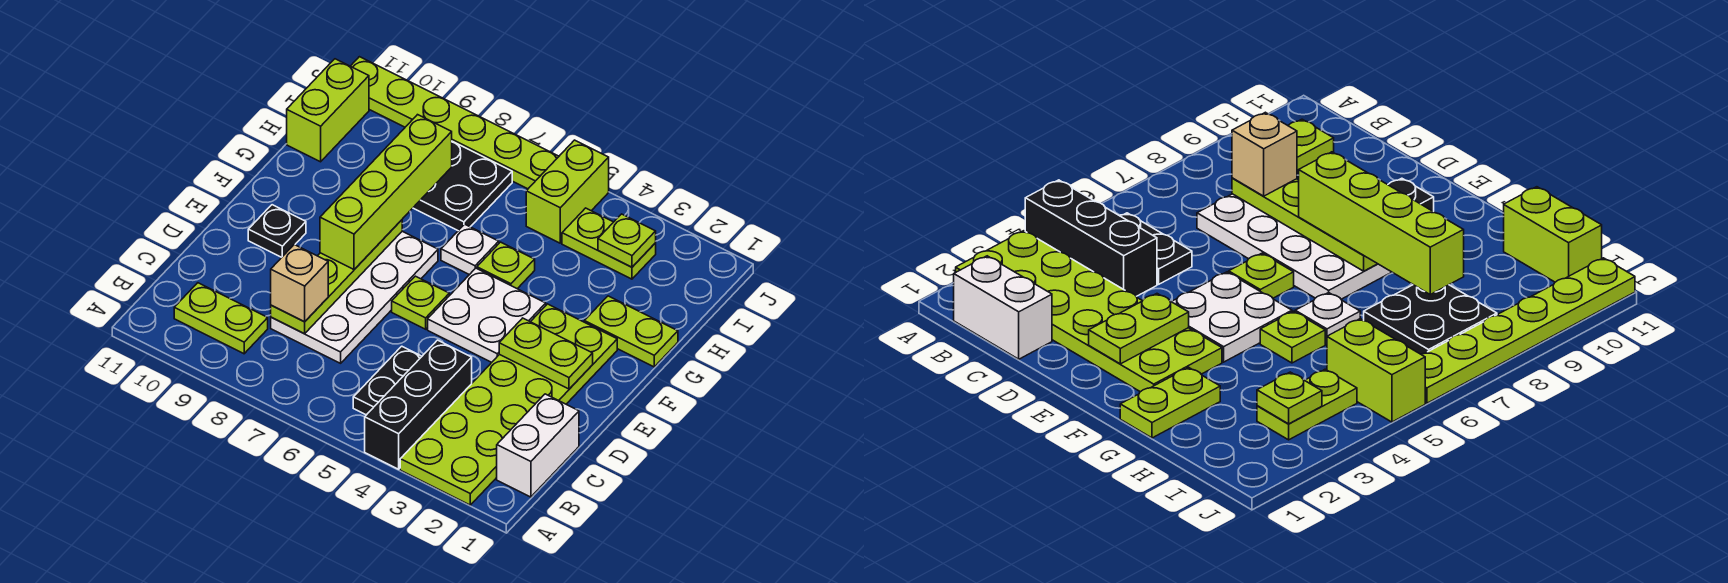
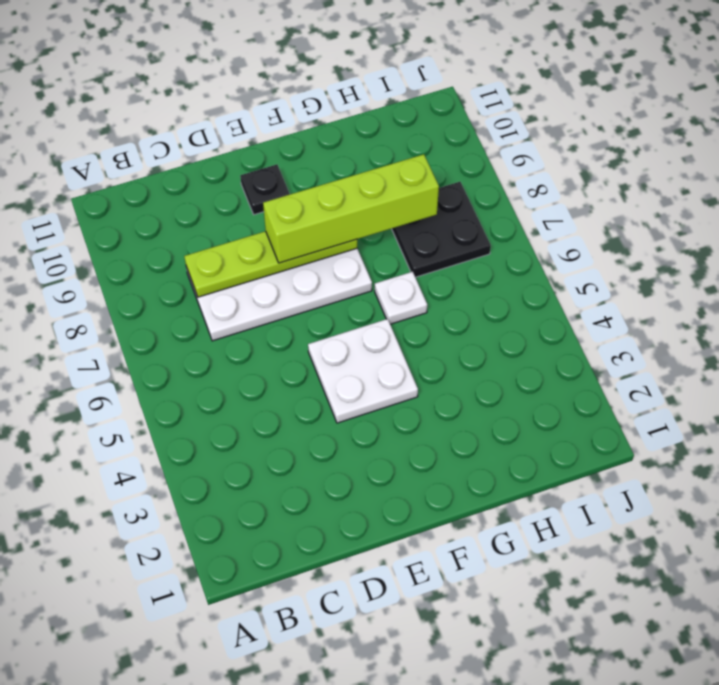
none -> lime 2x6 plate [400,304,617,505]
none -> black 1x3 brick [365,340,472,469]
none -> white 1x2 brick [497,394,579,497]

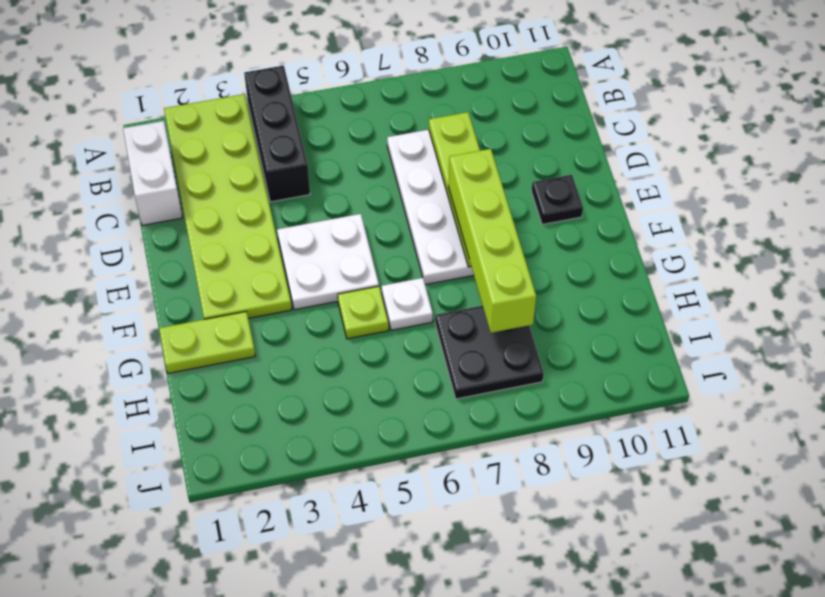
none -> black 1x2 plate [353,346,422,415]
none -> lime 1x2 plate [174,283,268,354]
none -> lime 1x1 plate [392,276,449,329]

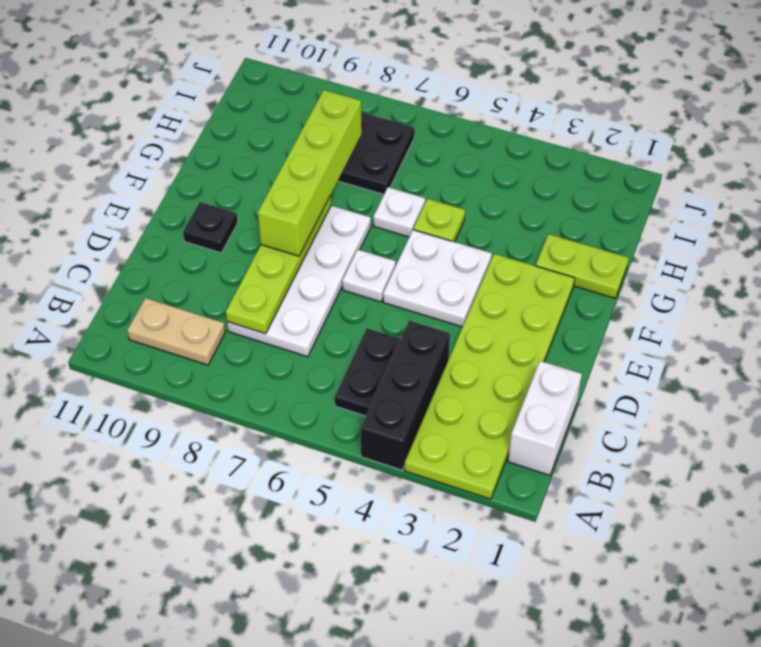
tan 1x2 plate [127,298,225,365] -> lime 1x2 plate [174,283,268,354]
white 1x1 plate [342,249,396,302] -> lime 1x1 plate [392,276,449,329]
none -> lime 1x2 brick [287,59,369,162]
none -> lime 1x2 plate [562,208,656,279]
none -> lime 1x2 brick [526,140,609,243]

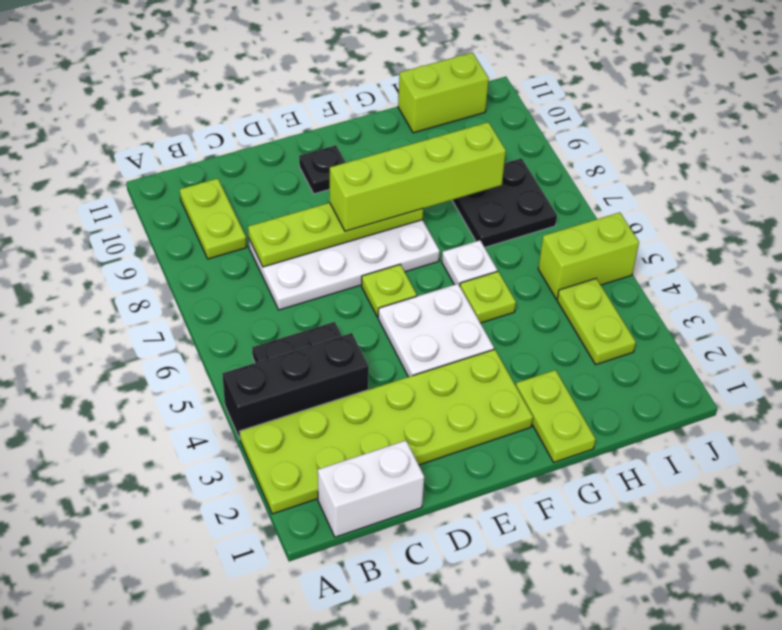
none -> lime 1x6 plate [351,57,559,189]
none -> lime 1x2 plate [499,318,593,389]
none -> lime 1x1 plate [598,214,656,267]

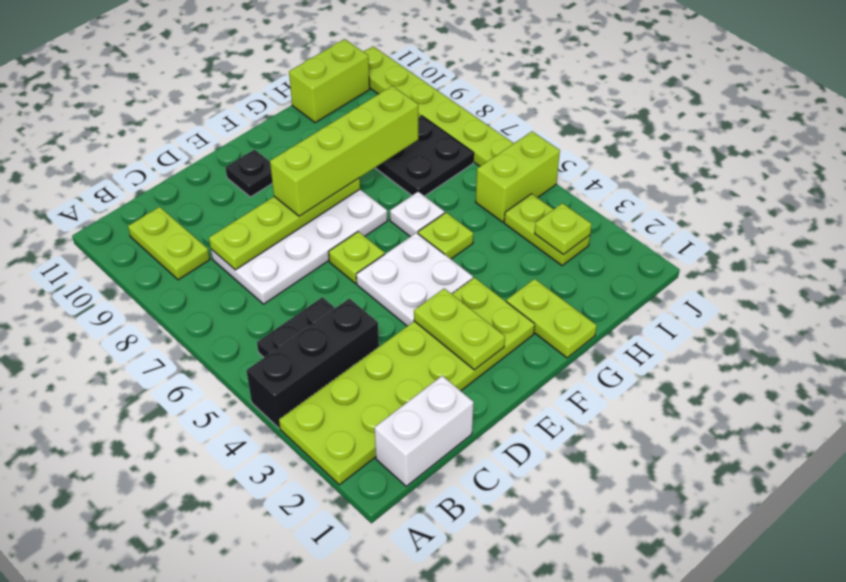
none -> tan 1x1 brick [271,245,328,322]

